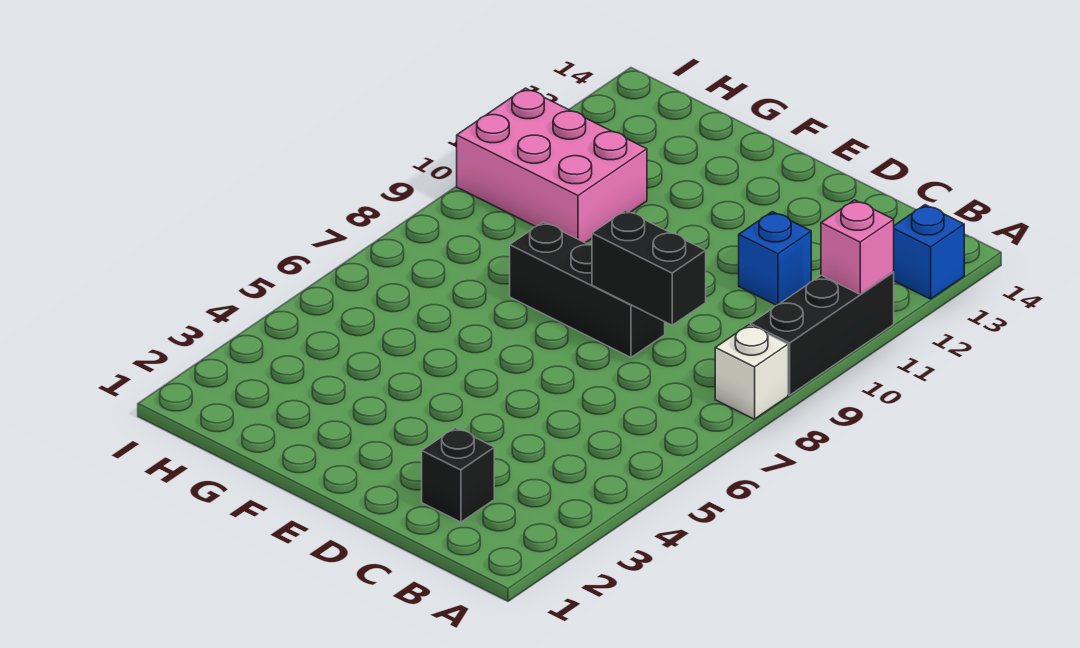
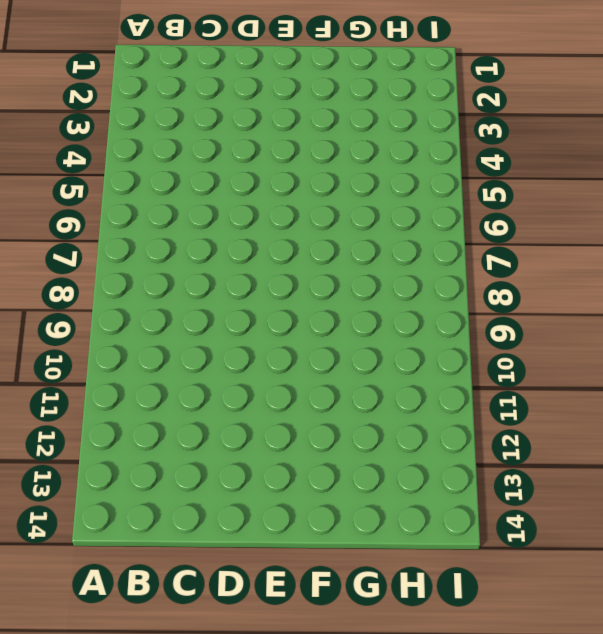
none -> white 1x1 brick [715,325,788,419]
none -> black 1x3 brick [751,272,894,395]

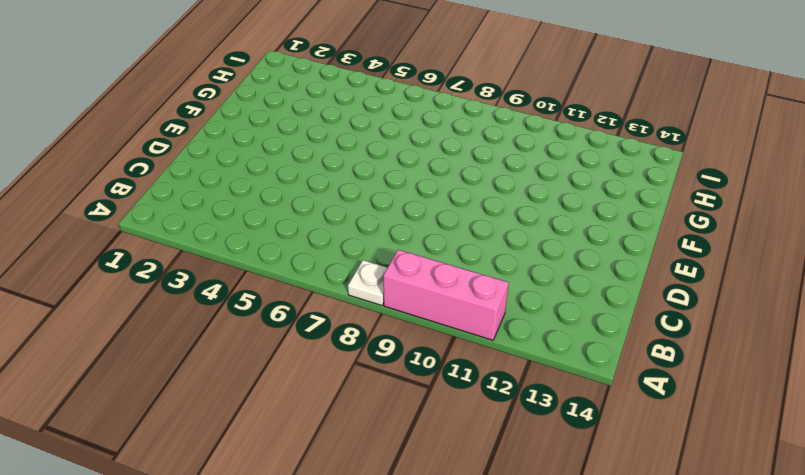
white 1x1 plate [348,260,388,305] -> white 1x1 brick [715,325,788,419]
pink 1x3 brick [383,250,509,340] -> black 1x3 brick [751,272,894,395]
none -> blue 1x1 brick [894,205,964,299]
none -> black 1x1 brick [422,428,494,522]

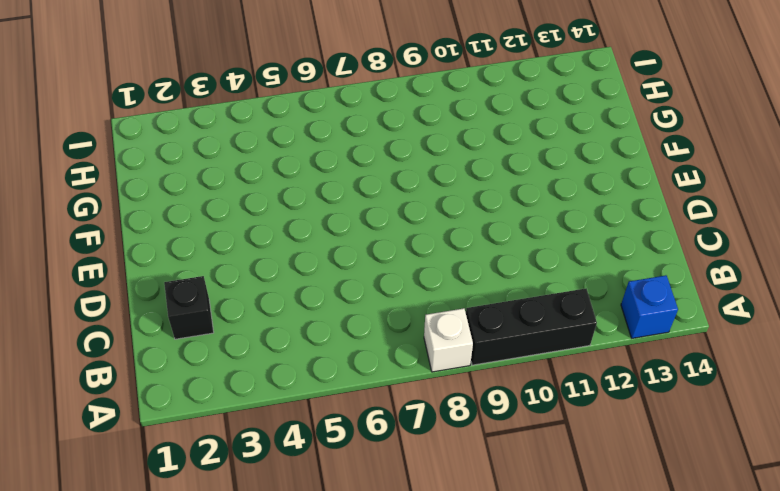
none -> blue 1x1 brick [739,212,811,305]
none -> black 1x3 brick [510,222,665,357]

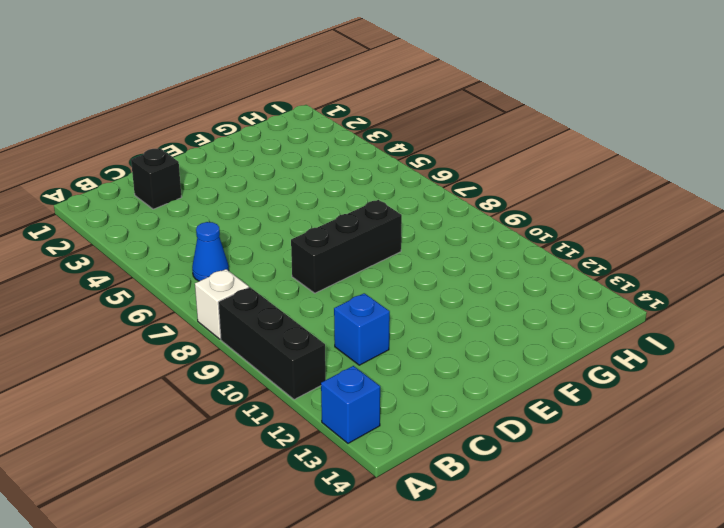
blue 1x1 cone [192,222,229,281] -> none
none -> pink 2x3 brick [457,88,647,243]
none -> pink 1x1 brick [821,200,894,294]

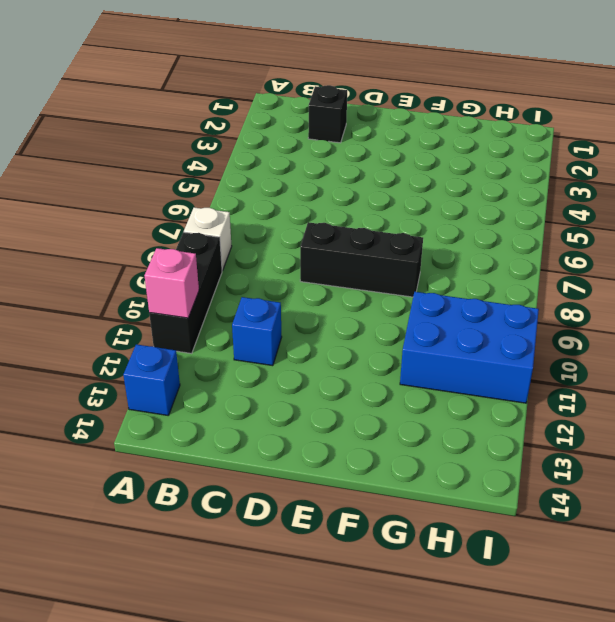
blue 2x3 brick [400,292,539,403] -> pink 2x3 brick [457,88,647,243]
none -> black 1x2 brick [592,210,706,325]

